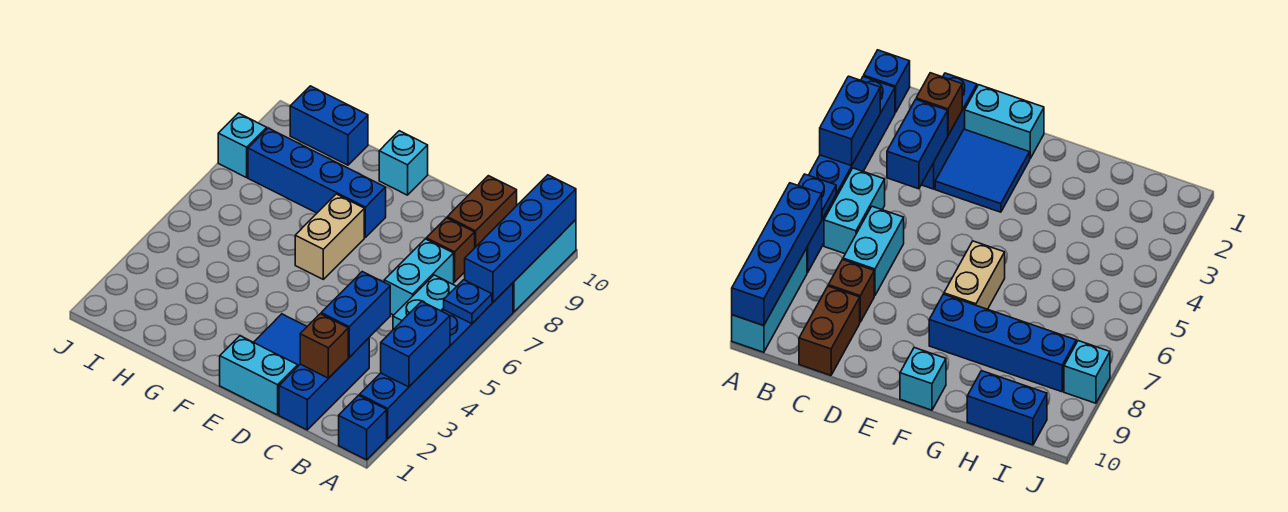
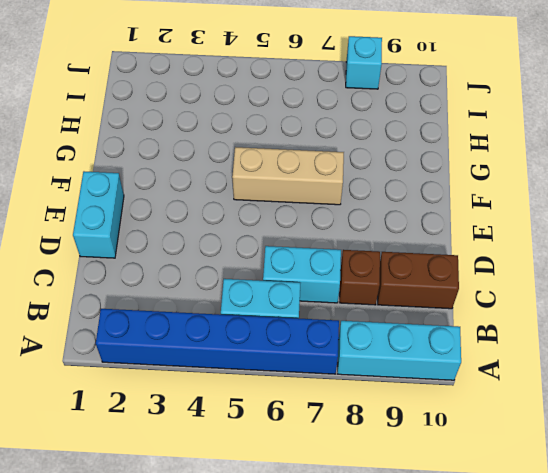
tan 1x3 brick [232,147,344,205] -> tan 1x2 brick [295,194,364,279]
none -> blue 1x1 brick [339,395,387,460]
none -> blue 1x3 brick [279,338,369,430]
none -> blue 2x2 tile [254,314,307,366]

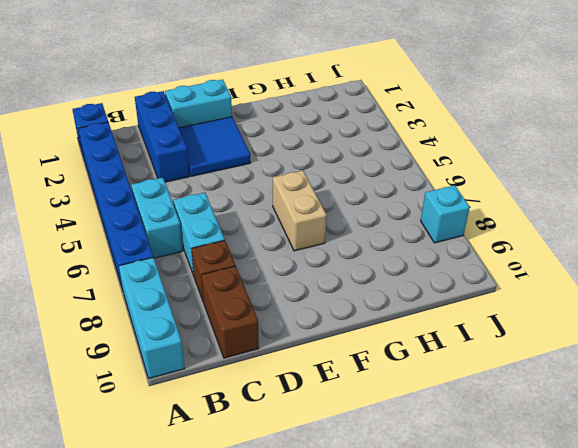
none -> blue 1x4 brick [248,128,386,237]
none -> cyan 1x1 brick [379,131,428,195]
none -> blue 1x2 brick [290,86,368,165]

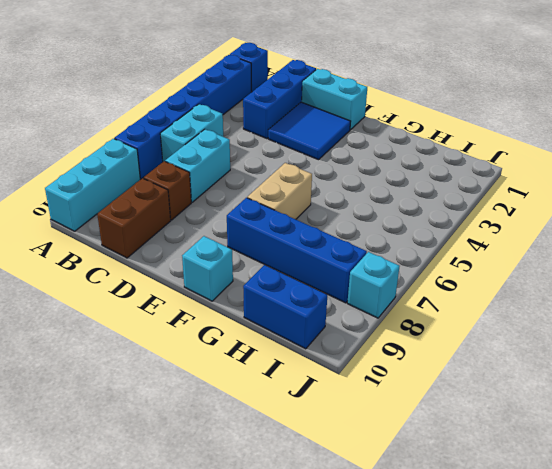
none -> blue 1x2 brick [381,301,450,387]
none -> blue 1x1 plate [444,280,492,324]
none -> blue 1x4 brick [465,175,576,302]

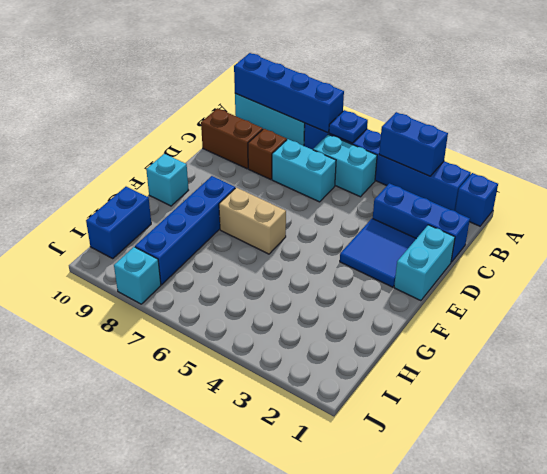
none -> brown 1x1 brick [300,314,348,378]
none -> blue 1x2 brick [321,272,390,357]

